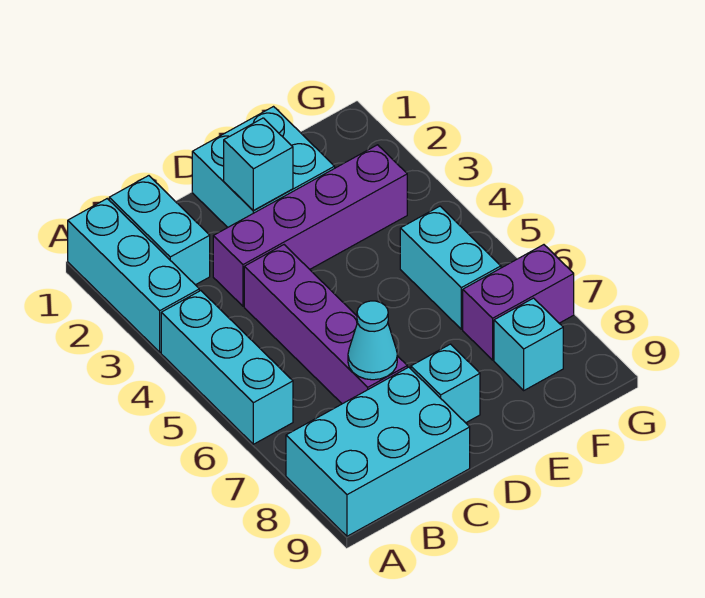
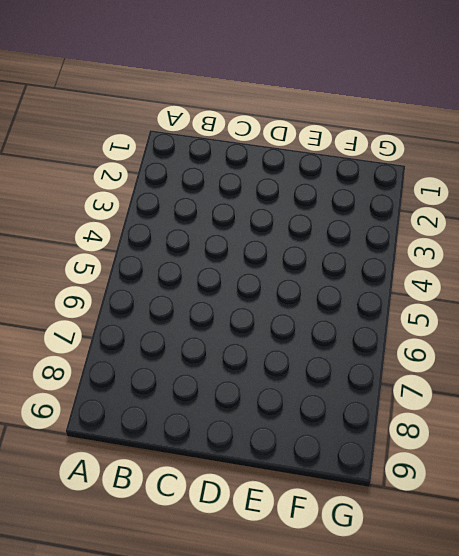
none -> cyan 1x3 brick [68,199,199,352]
none -> cyan 1x3 brick [161,291,293,444]
none -> cyan 2x3 brick [286,367,470,536]

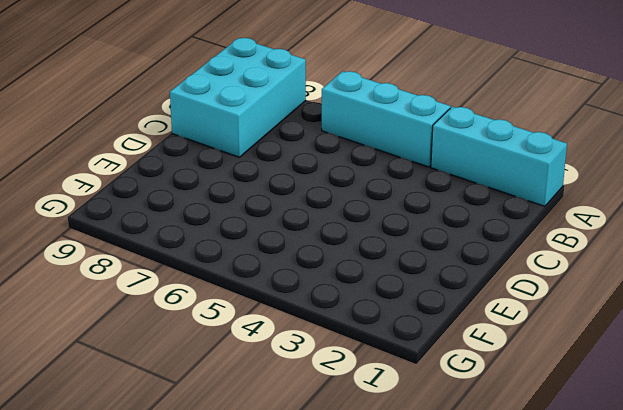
none -> cyan 1x2 brick [109,176,210,285]
none -> purple 1x4 brick [213,145,407,306]
none -> purple 1x4 brick [244,245,407,404]

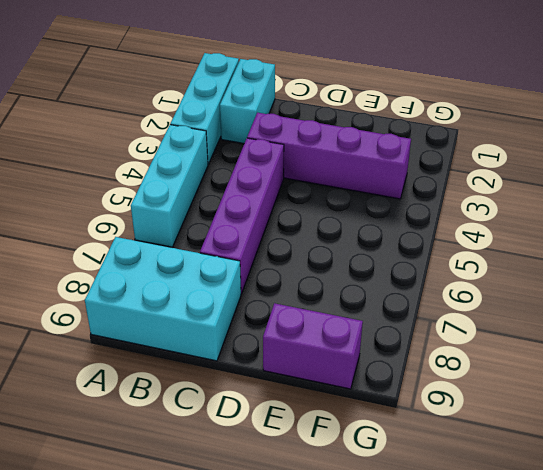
purple 1x2 brick [263,303,363,389] -> purple 1x2 brick moved to [463,245,574,360]
none -> cyan 2x2 brick [192,107,335,227]
none -> cyan 1x1 brick [411,344,480,423]
none -> cyan 1x2 brick [400,206,501,329]

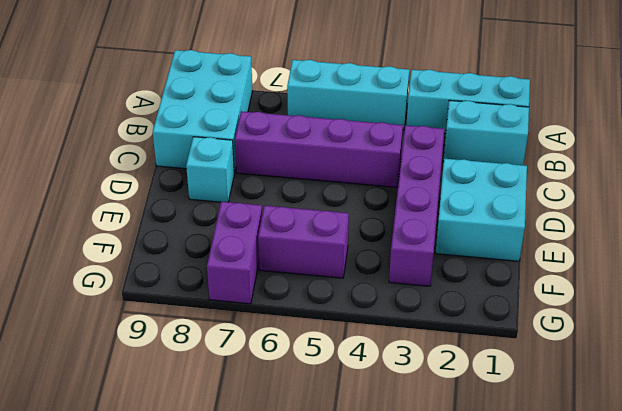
purple 1x2 brick [258,205,349,278] -> cyan 1x2 brick [400,206,501,329]
none -> cyan 1x1 brick [494,298,563,390]
none -> cyan 1x1 cone [348,301,397,380]
none -> cyan 1x1 brick [224,118,293,210]

